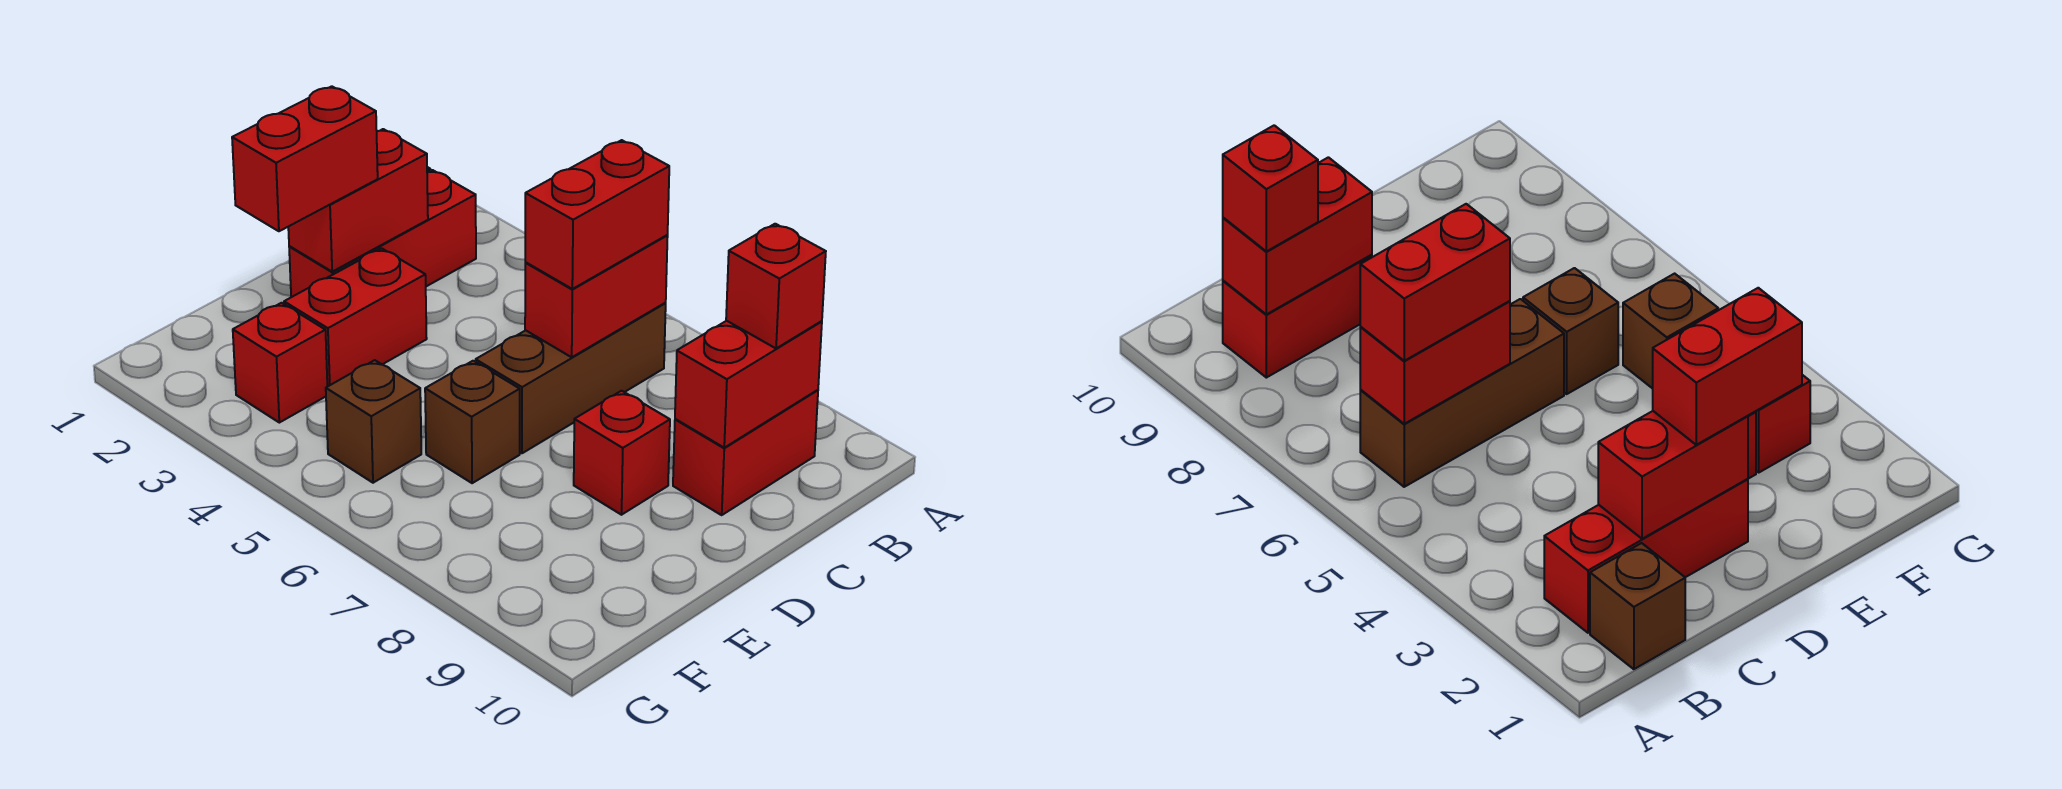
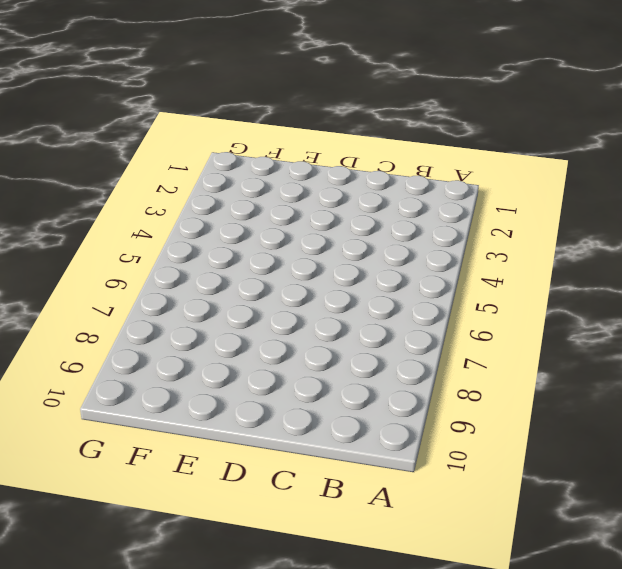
none -> brown 1x1 brick [1590,543,1685,669]
none -> red 1x3 brick [289,170,476,297]
none -> brown 1x3 brick [476,303,666,453]

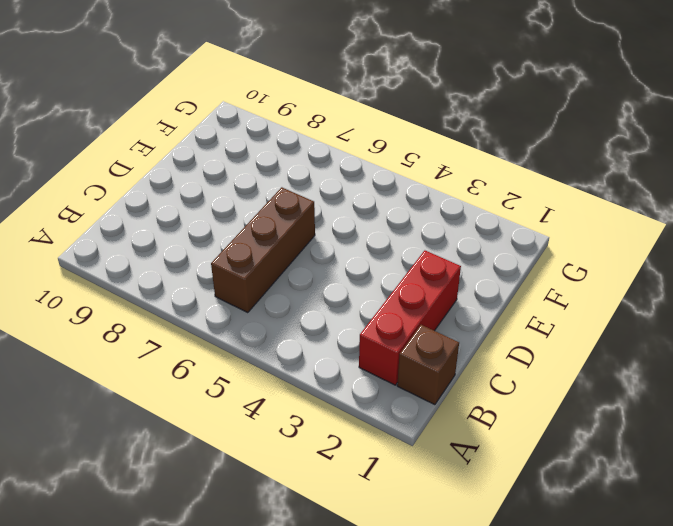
none -> red 1x2 brick [673,390,818,515]
none -> red 1x2 brick [284,248,427,387]
none -> red 1x1 brick [574,391,670,515]

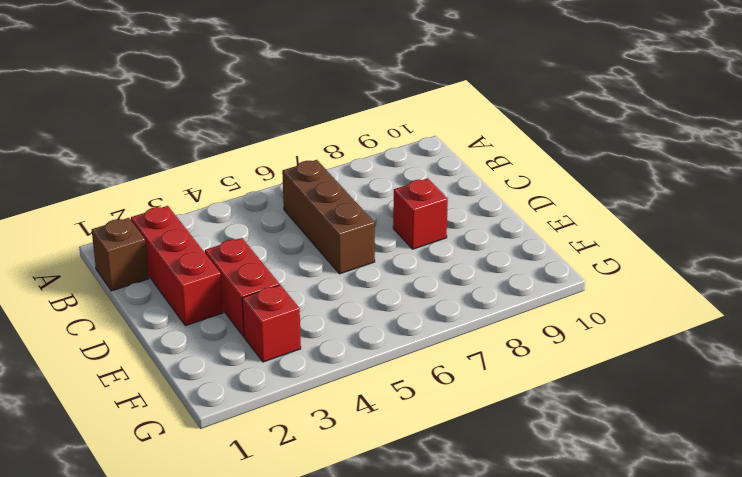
none -> red 1x2 brick [673,390,818,515]
none -> brown 1x1 brick [425,361,520,483]
none -> brown 1x1 brick [326,360,421,483]

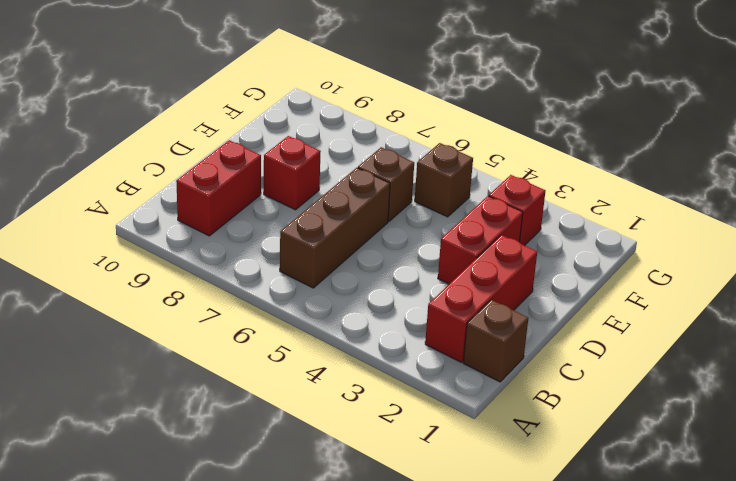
none -> red 1x2 brick [525,235,668,357]
none -> red 1x2 brick [675,321,822,448]
none -> red 1x2 brick [288,129,428,272]

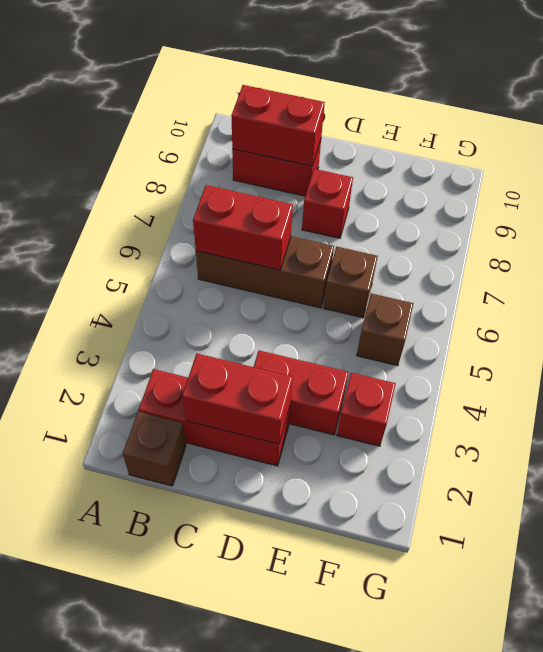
none -> red 1x2 brick [525,140,669,289]
none -> red 1x1 brick [726,224,826,348]
none -> red 1x2 brick [232,86,378,231]

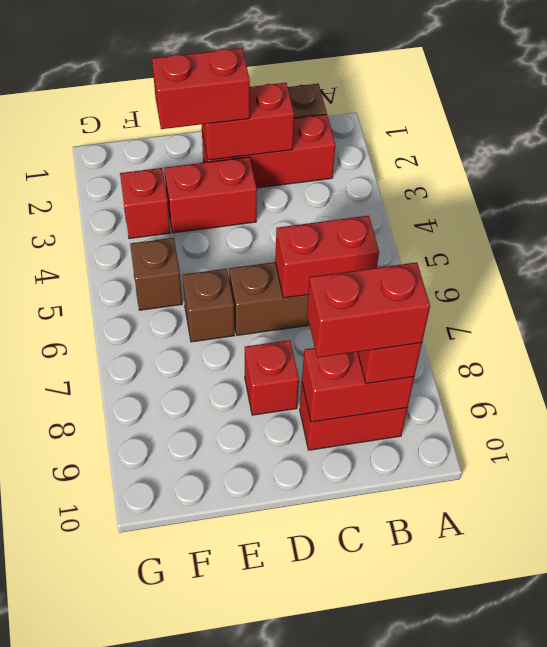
red 1x2 brick [307,262,430,358] -> red 1x2 brick moved to [525,140,669,289]

